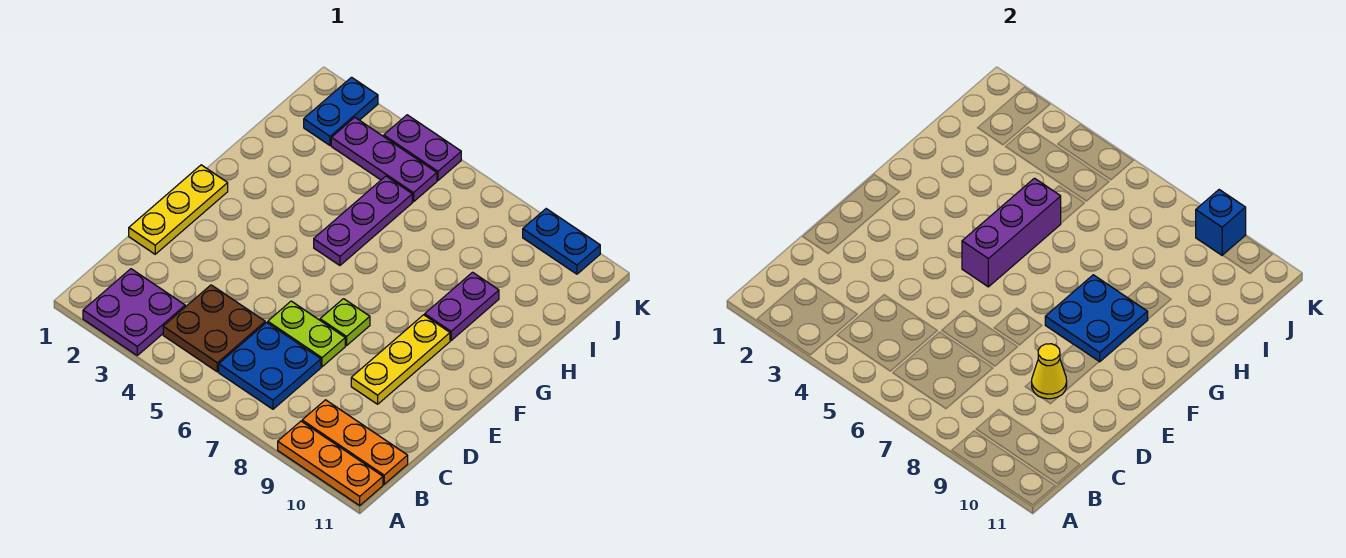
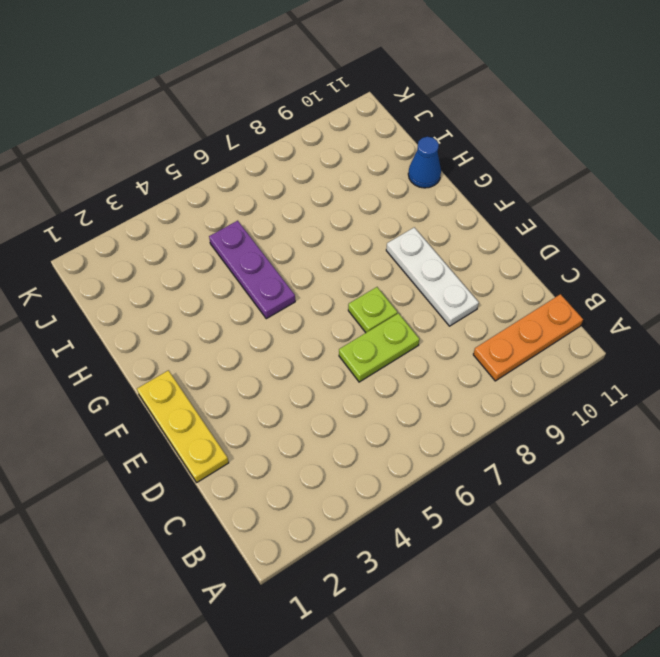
white 1x3 plate [386,227,479,326] -> yellow 1x3 plate [351,315,450,404]
blue 1x1 cone [408,137,441,188] -> none
none -> purple 2x2 plate [83,269,185,355]
none -> orange 1x3 plate [278,421,383,505]
none -> brown 2x2 plate [163,285,265,372]

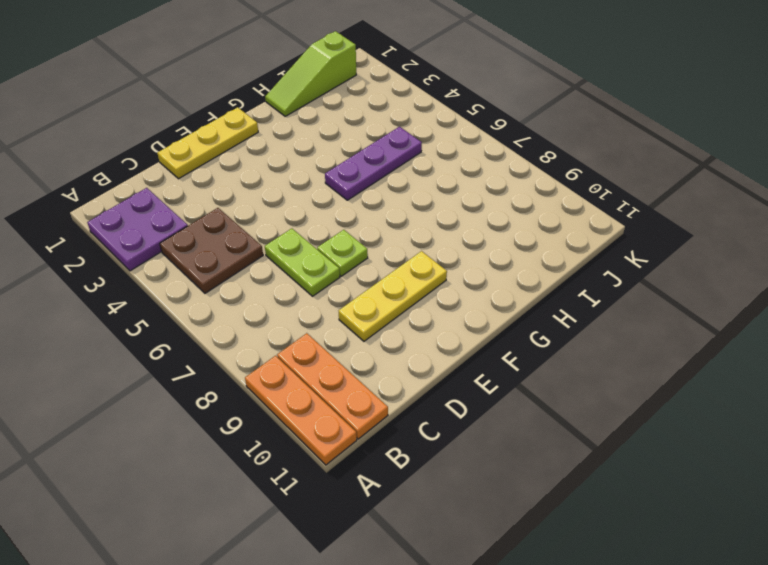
lime 1x3 slope [265,31,356,116] -> none
none -> blue 2x2 plate [219,322,321,409]
none -> purple 1x2 plate [425,272,499,340]
none -> blue 1x2 plate [304,77,378,145]

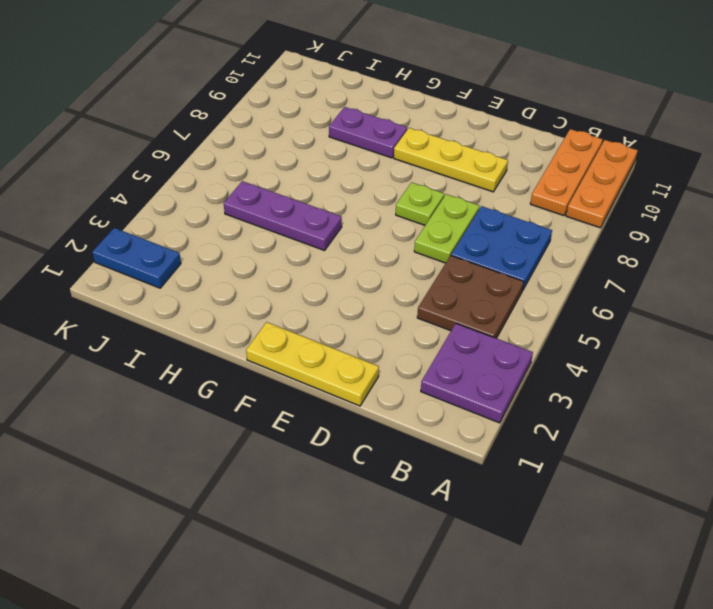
none -> purple 1x3 plate [331,117,437,202]
none -> purple 1x2 plate [384,115,461,180]
none -> blue 1x2 plate [523,209,600,274]

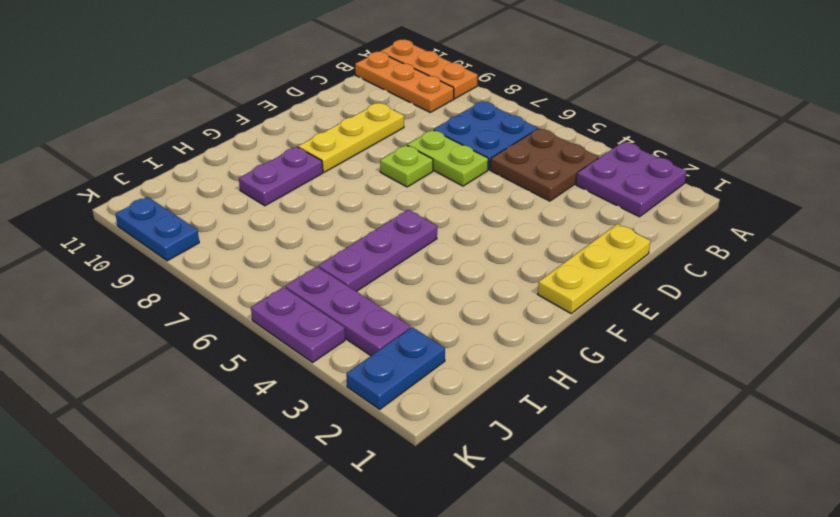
none -> yellow 1x1 cone [1032,344,1067,399]
none -> purple 1x3 brick [962,178,1061,287]
none -> blue 2x2 plate [1045,275,1148,362]

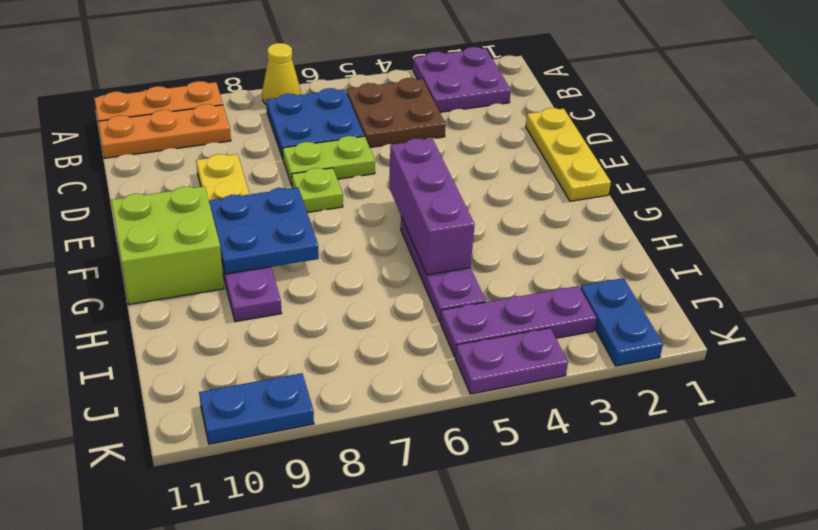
yellow 1x1 cone [262,43,301,105] -> yellow 1x1 cone moved to [1032,344,1067,399]
lime 2x2 brick [111,186,224,304] -> none
none -> blue 1x1 brick [1196,190,1246,255]

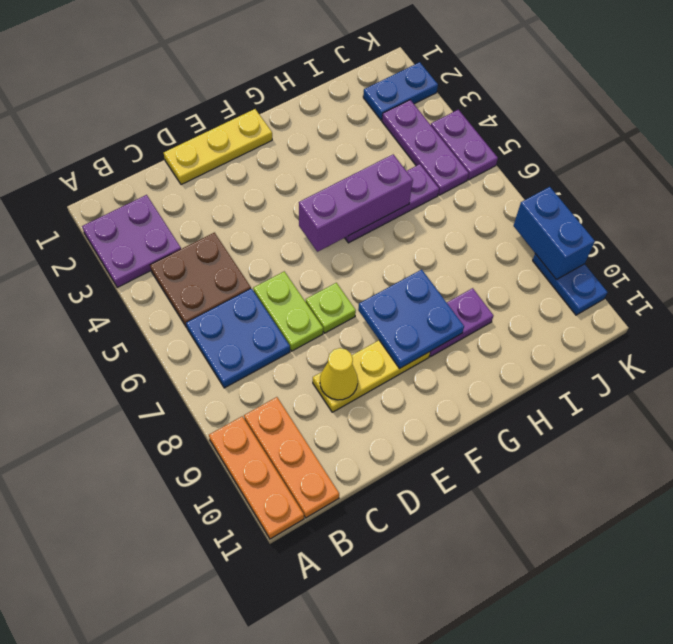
blue 1x2 brick [514,187,595,280] -> blue 1x1 brick [1196,190,1246,255]

